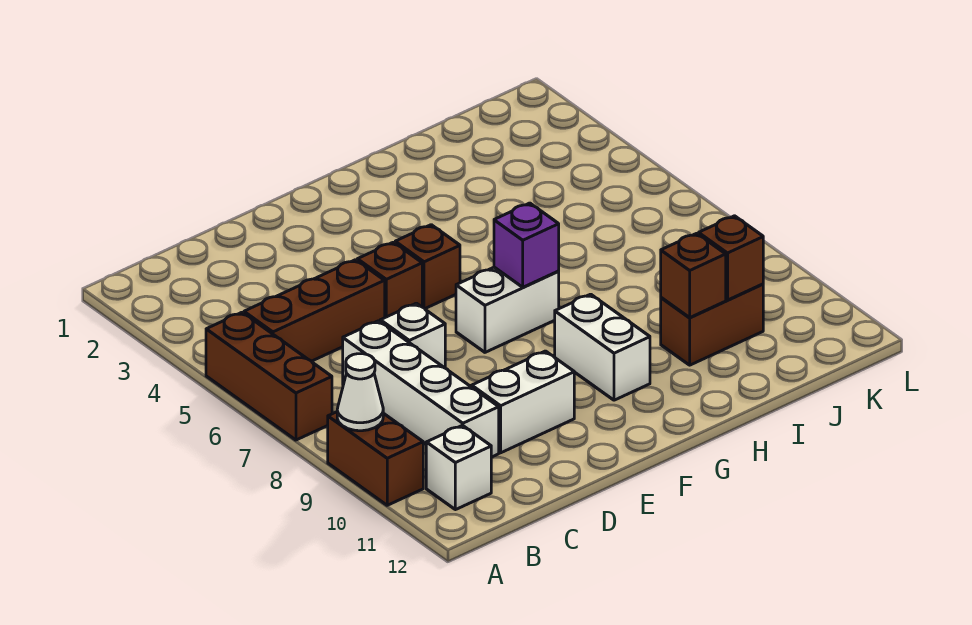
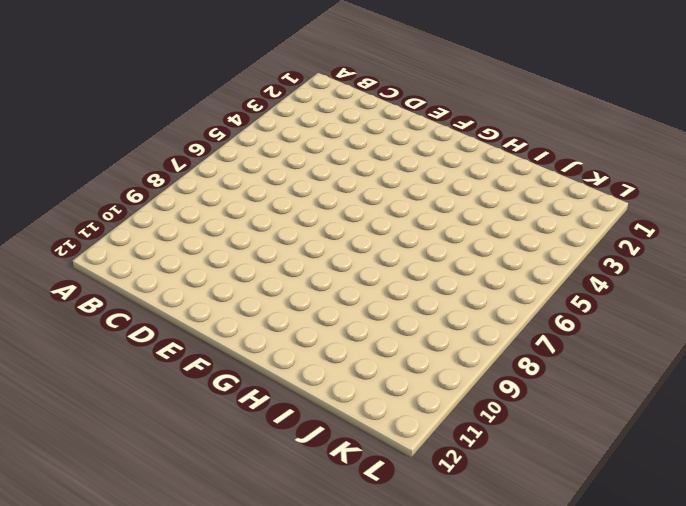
none -> brown 1x3 brick [206,312,332,440]
none -> brown 1x2 brick [328,412,423,505]
none -> brown 1x3 brick [244,260,385,361]

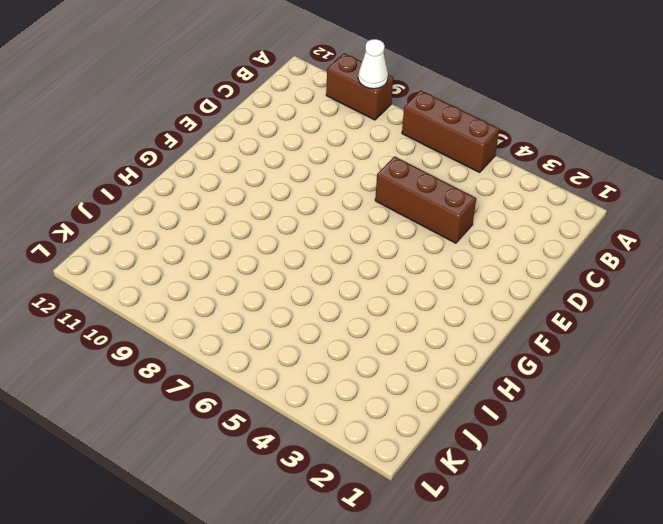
brown 1x3 brick [375,156,476,243] -> brown 1x3 brick turned to [244,260,385,361]
none -> white 1x1 brick [426,425,491,510]
none -> white 1x4 brick [343,321,499,457]
none -> white 1x1 brick [380,303,445,368]

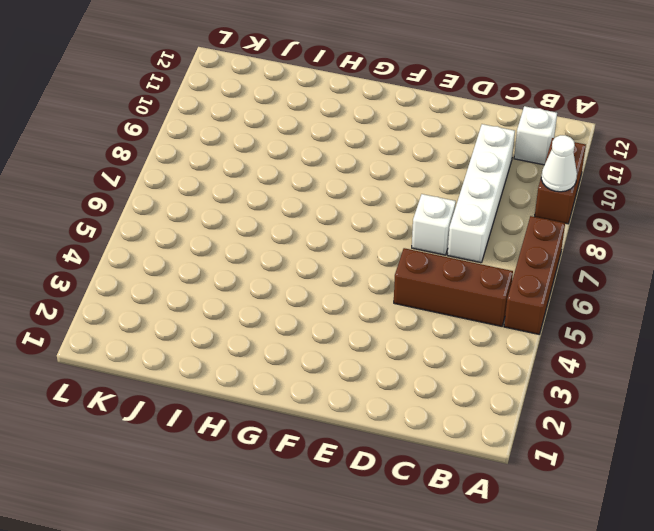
none -> white 1x2 brick [472,351,574,453]
none -> brown 1x1 brick [357,242,422,317]
none -> brown 1x1 brick [395,225,460,308]

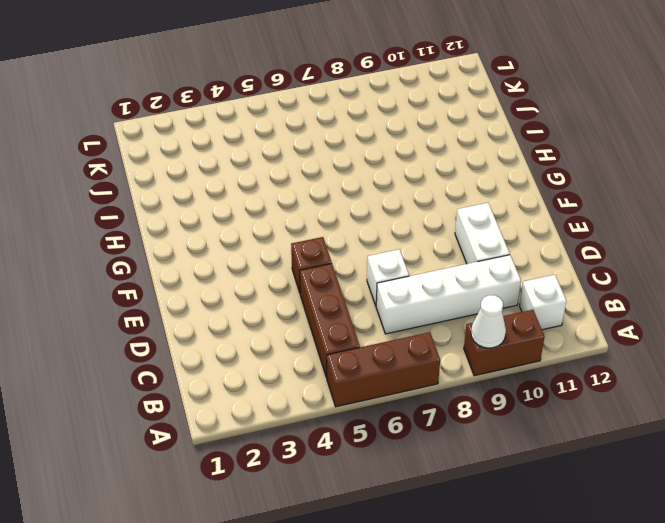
none -> brown 1x1 brick [395,225,460,308]
none -> white 1x2 brick [456,267,559,352]
none -> white 1x2 brick [555,294,650,400]

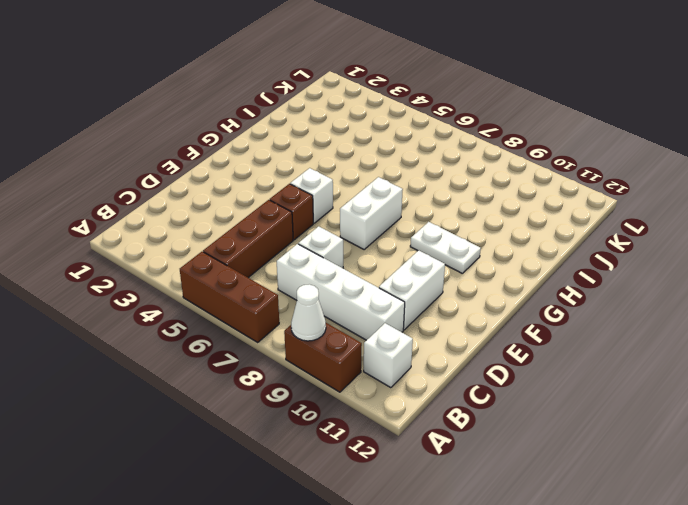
white 1x1 brick [290,168,333,223] -> brown 1x1 brick [395,225,460,308]
white 1x2 plate [410,222,481,274] -> white 1x2 brick [555,294,650,400]
none -> brown 1x2 brick [661,284,763,365]
none -> purple 1x1 brick [494,203,559,287]
none -> brown 1x1 brick [661,233,726,317]

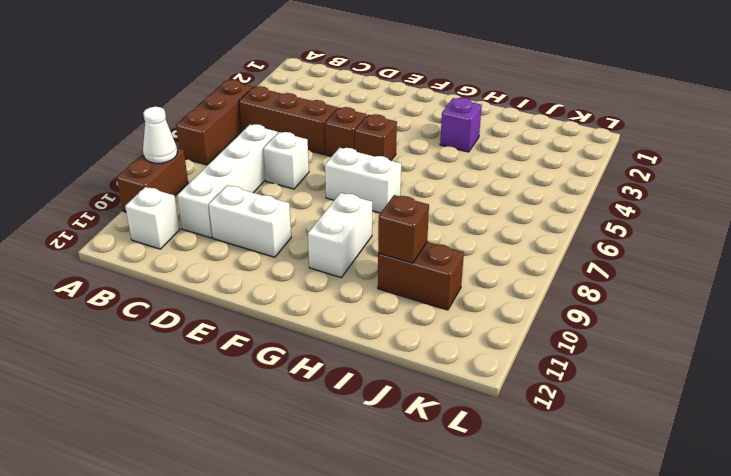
purple 1x1 brick [440,98,482,152] -> purple 1x1 brick moved to [494,203,559,287]
none -> brown 1x1 brick [699,216,763,300]

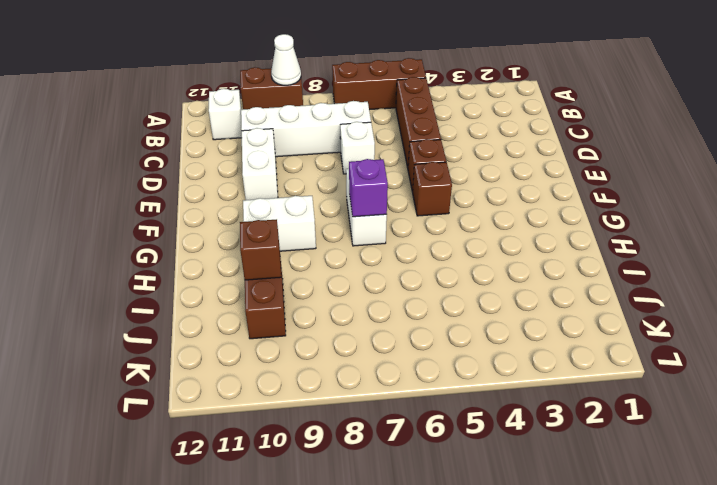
none -> brown 1x1 brick [699,216,763,300]

